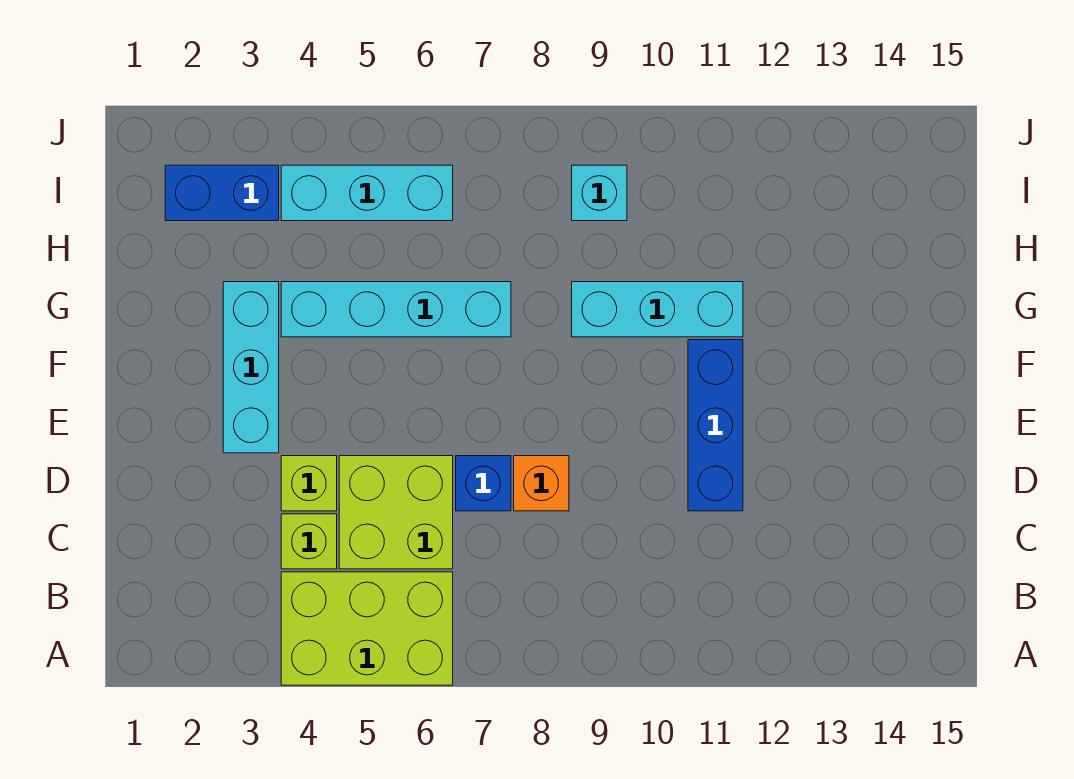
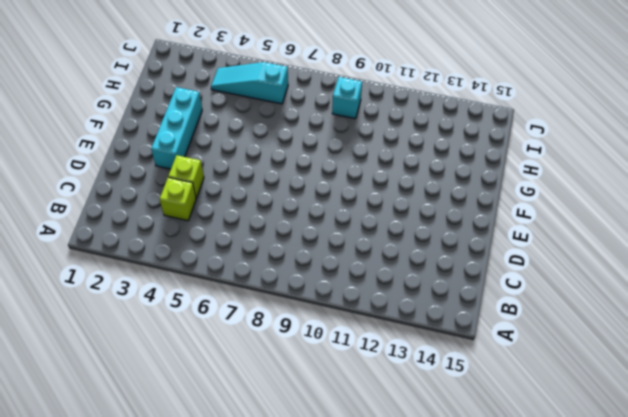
cyan 1x3 slope [211,62,288,104] -> cyan 1x3 brick [281,165,453,221]
none -> lime 2x3 brick [281,572,453,685]
none -> lime 2x2 brick [339,456,453,569]
none -> blue 1x1 brick [456,456,511,511]

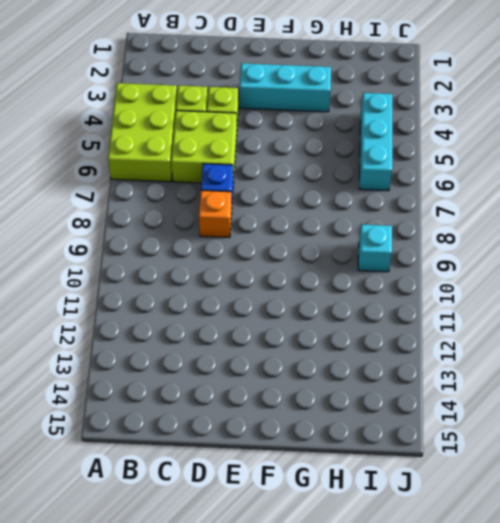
none -> blue 1x3 brick [688,340,743,511]
none -> cyan 1x4 brick [281,282,511,337]
none -> cyan 1x3 brick [572,282,743,337]

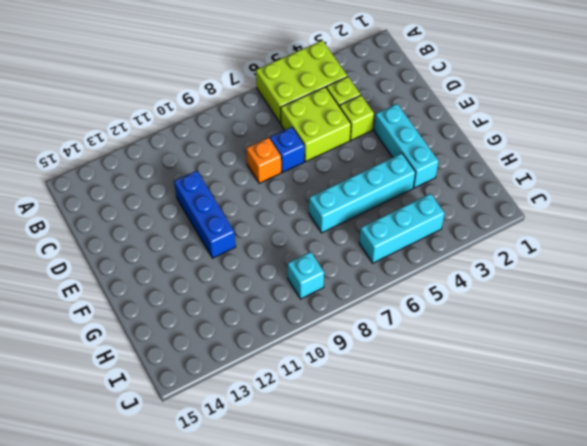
none -> cyan 1x3 brick [572,282,743,337]
none -> blue 1x2 brick [165,165,279,221]

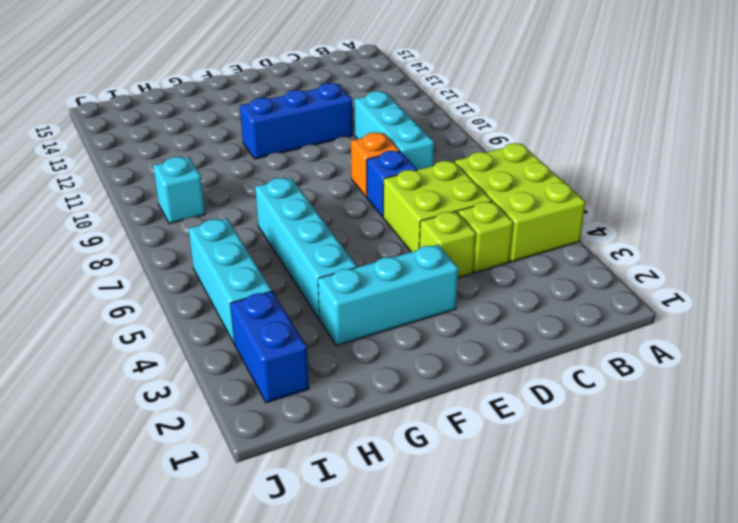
cyan 1x3 brick [354,91,434,170] -> cyan 1x3 brick moved to [572,282,743,337]

